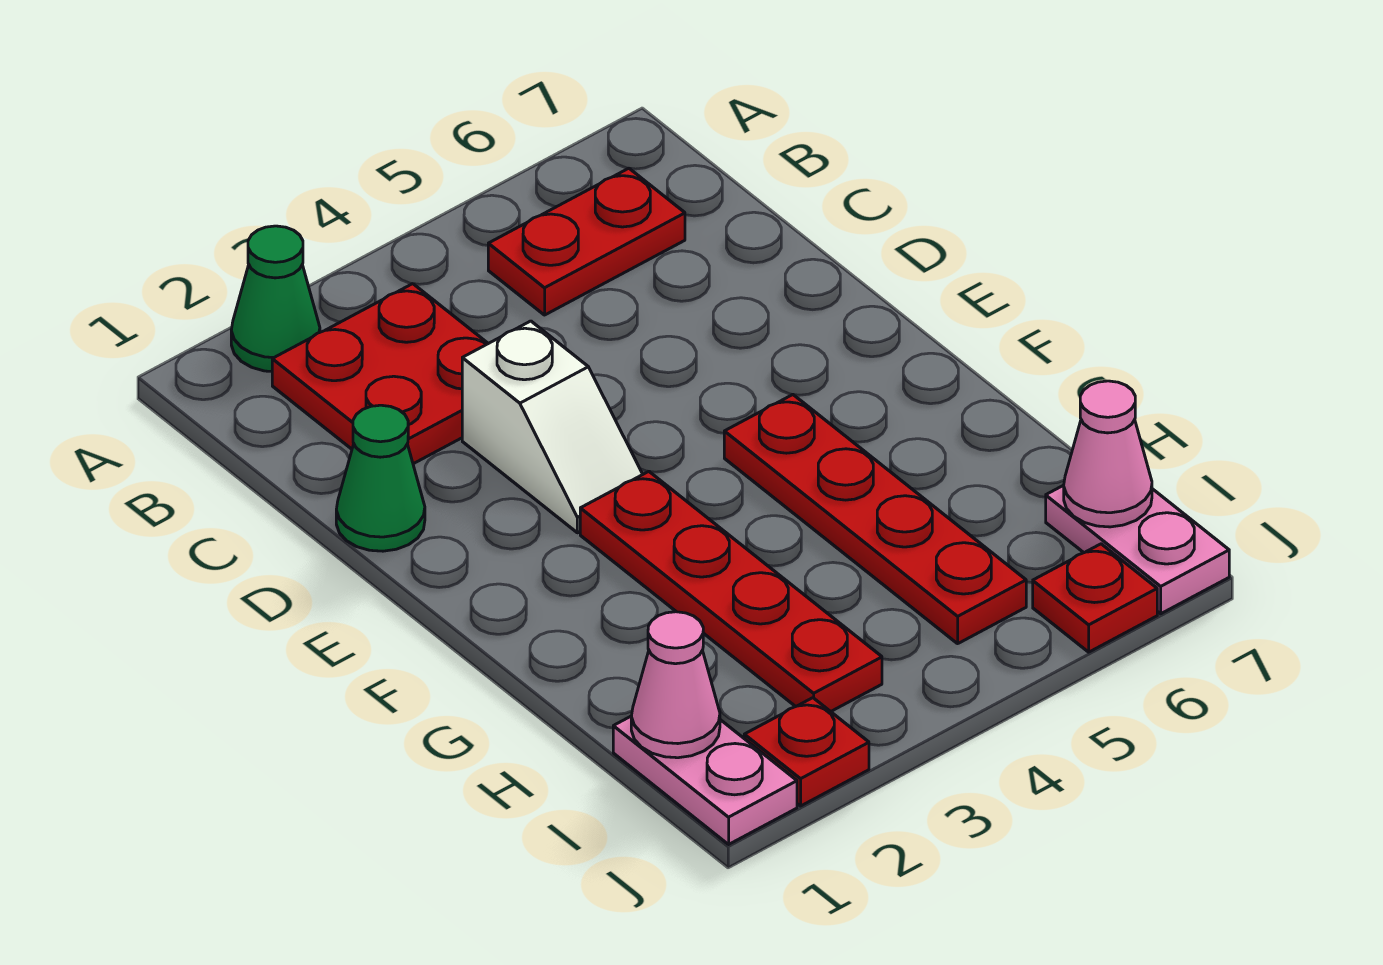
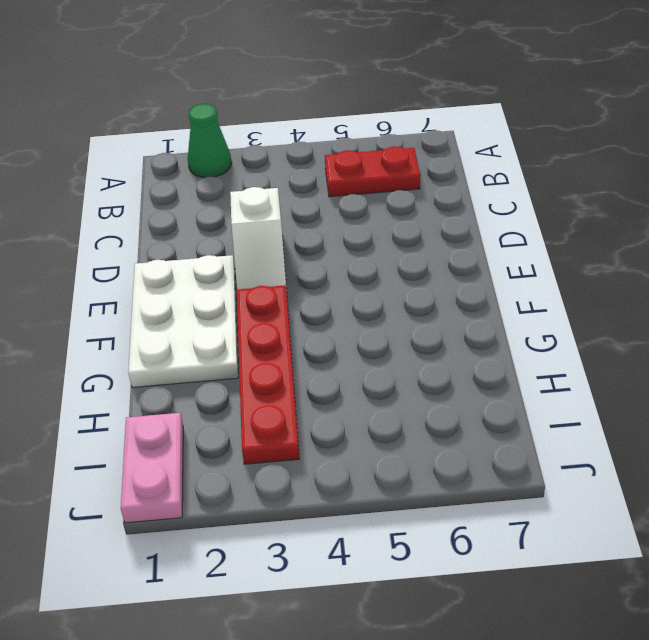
white 2x3 plate [128,255,238,387] -> none
none -> red 2x2 plate [272,284,488,464]
none -> green 1x1 cone [336,405,425,551]
none -> red 1x4 plate [724,394,1026,644]

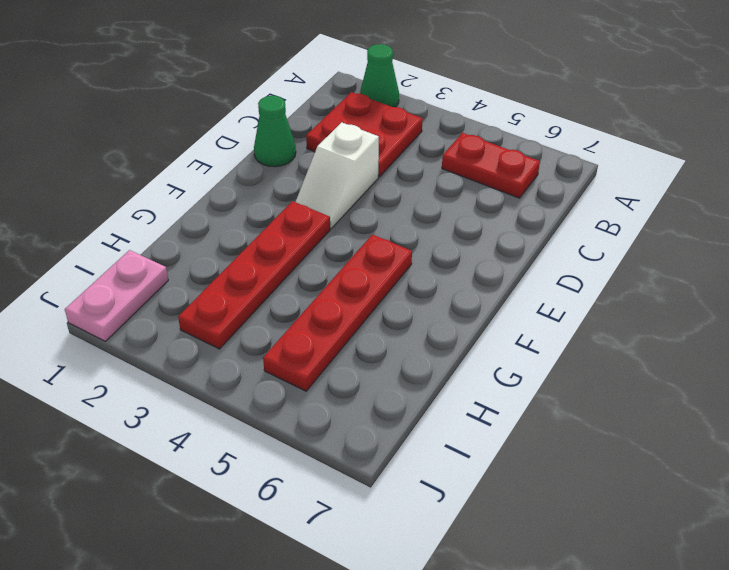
none -> pink 1x2 plate [1046,485,1229,614]
none -> red 1x1 plate [744,698,869,806]
none -> red 1x1 plate [1033,544,1157,652]

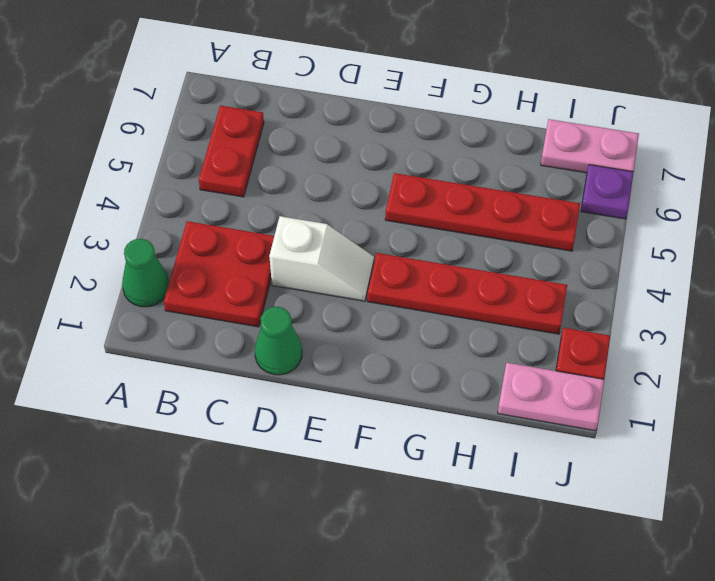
purple 1x1 plate [581,165,634,219] -> red 1x1 plate [1033,544,1157,652]
none -> pink 1x1 cone [631,612,720,758]
none -> pink 1x1 cone [1064,381,1152,527]

